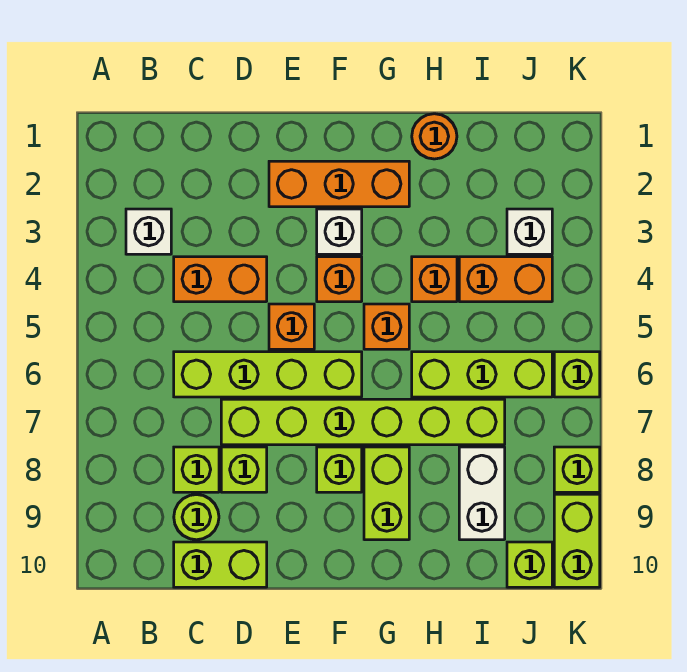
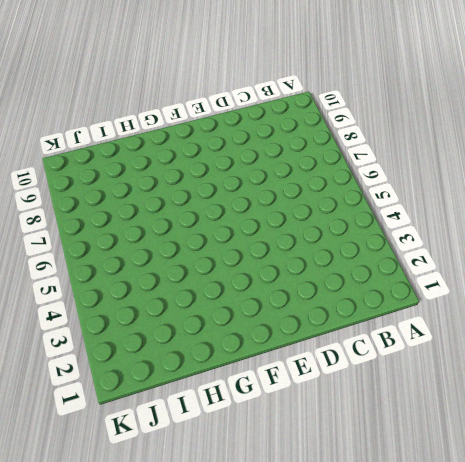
none -> white 1x1 brick [126,209,171,254]
none -> orange 1x2 brick [174,257,267,302]
none -> lime 1x4 brick [174,352,362,397]

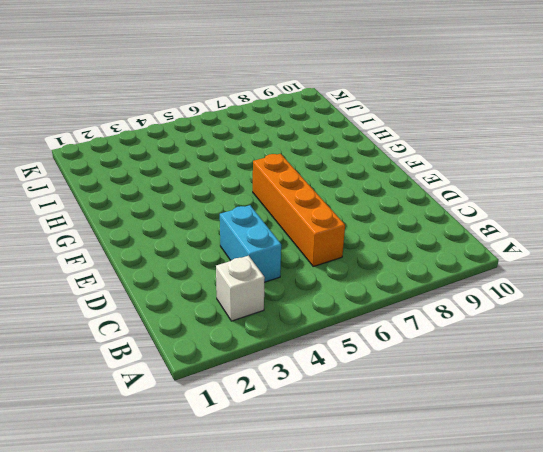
cyan 1x2 brick [220,205,281,282] -> orange 1x2 brick [174,257,267,302]
orange 1x4 brick [253,154,345,266] -> lime 1x4 brick [174,352,362,397]
none -> lime 1x1 brick [174,447,219,492]
none -> lime 1x1 round brick [174,495,219,540]
none -> lime 1x2 brick [174,542,267,587]

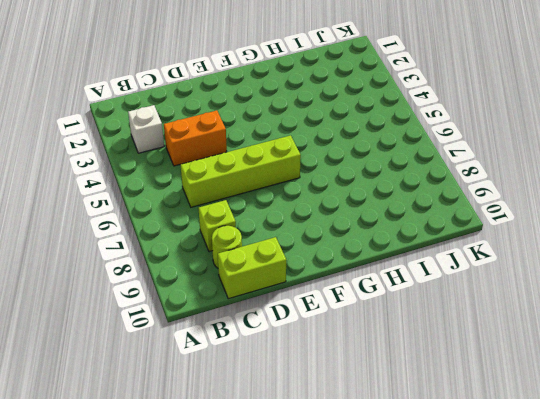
none -> lime 1x6 brick [221,399,505,445]
none -> lime 1x1 brick [221,447,267,492]
none -> orange 1x3 brick [269,161,409,207]

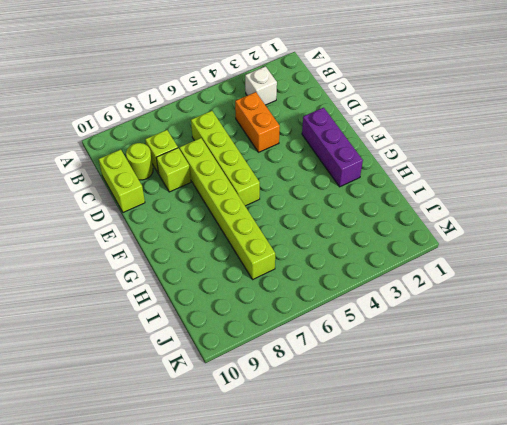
purple 1x3 brick [302,108,363,187] -> orange 1x3 brick [269,161,409,207]
none -> orange 1x1 brick [269,304,314,349]
none -> white 1x1 brick [317,209,362,254]
none -> orange 1x1 brick [317,257,362,302]

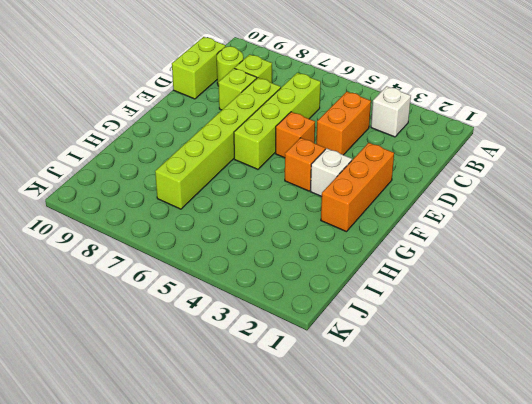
none -> lime 1x1 brick [317,447,362,492]
none -> orange 1x1 brick [364,304,409,349]
none -> lime 1x2 brick [364,447,409,540]

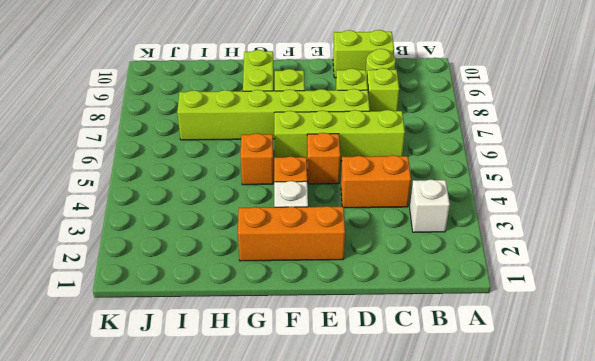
none -> orange 1x1 round brick [412,114,457,159]
none -> orange 1x1 brick [412,257,457,302]
none -> lime 1x3 brick [412,352,552,397]

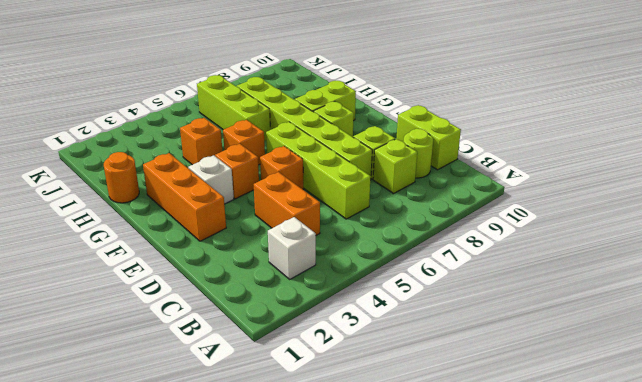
none -> orange 1x2 brick [459,257,552,302]
none -> white 1x2 brick [459,447,505,540]
none -> white 1x1 brick [507,209,552,254]

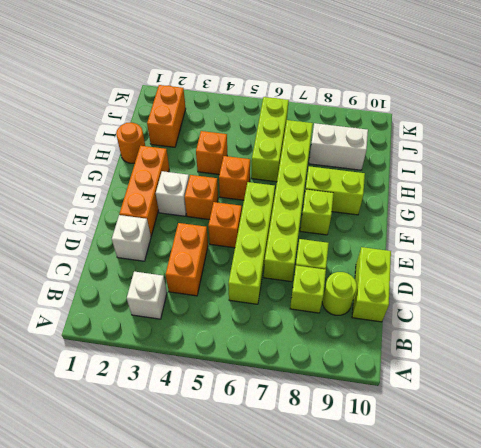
white 1x1 brick [112,215,151,261] -> white 1x1 brick moved to [507,209,552,254]
orange 1x2 brick [147,85,186,147] -> orange 1x2 brick moved to [459,257,552,302]
none -> lime 1x1 brick [507,542,552,587]
none -> lime 1x1 brick [554,352,600,397]
none -> lime 1x1 brick [554,447,600,492]

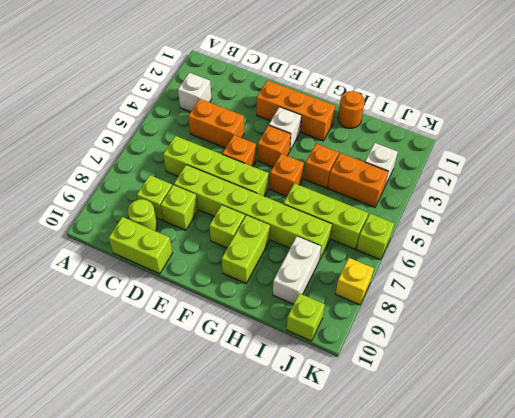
yellow 1x1 brick [336,258,374,305] -> lime 1x1 brick [554,447,600,492]
none -> lime 1x2 brick [554,494,600,587]

